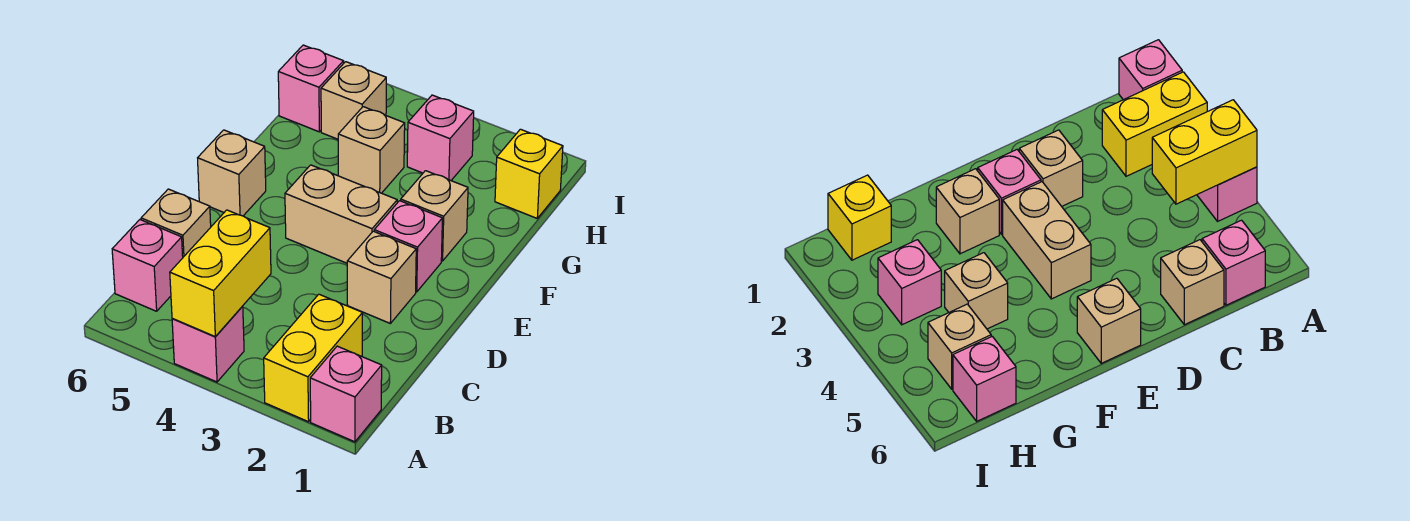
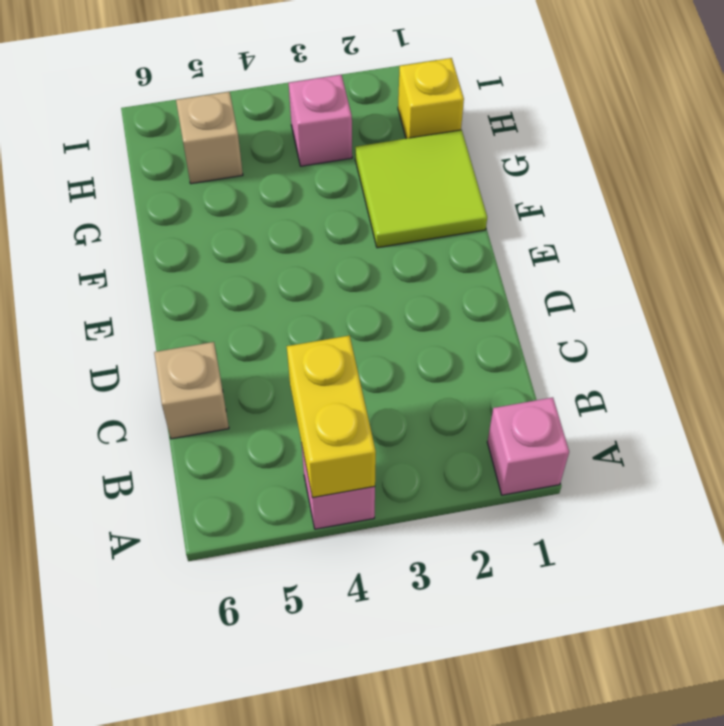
lime 2x2 tile [355,130,487,248] -> tan 1x1 brick [401,171,468,261]
none -> yellow 1x2 brick [264,294,362,422]
none -> pink 1x1 brick [112,220,183,311]
none -> tan 1x1 brick [347,231,416,323]

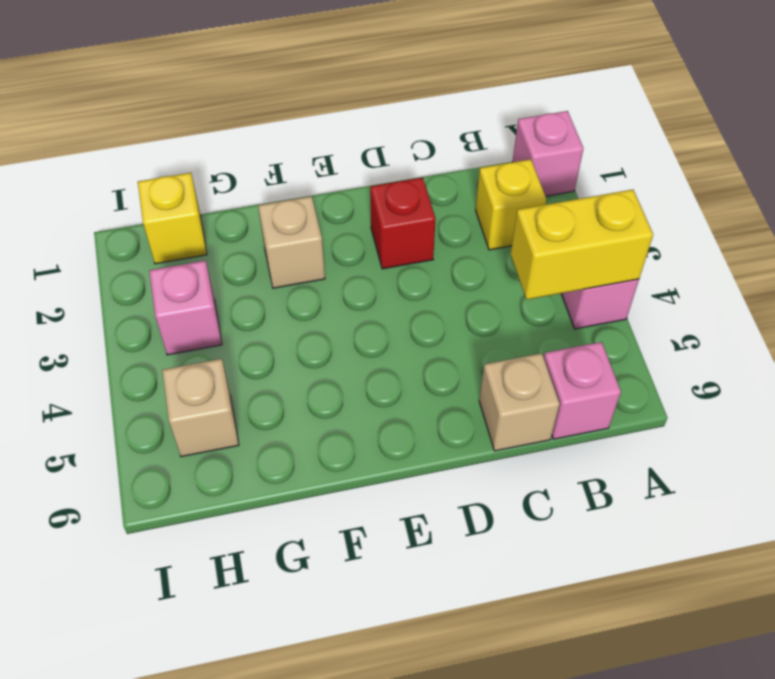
yellow 1x1 brick [476,159,547,250] -> yellow 1x2 brick [264,294,362,422]
red 1x1 brick [370,178,436,269] -> tan 1x1 brick [347,231,416,323]
none -> pink 1x1 brick [374,201,442,292]
none -> tan 1x2 brick [285,165,397,263]
none -> tan 1x1 brick [198,130,266,216]

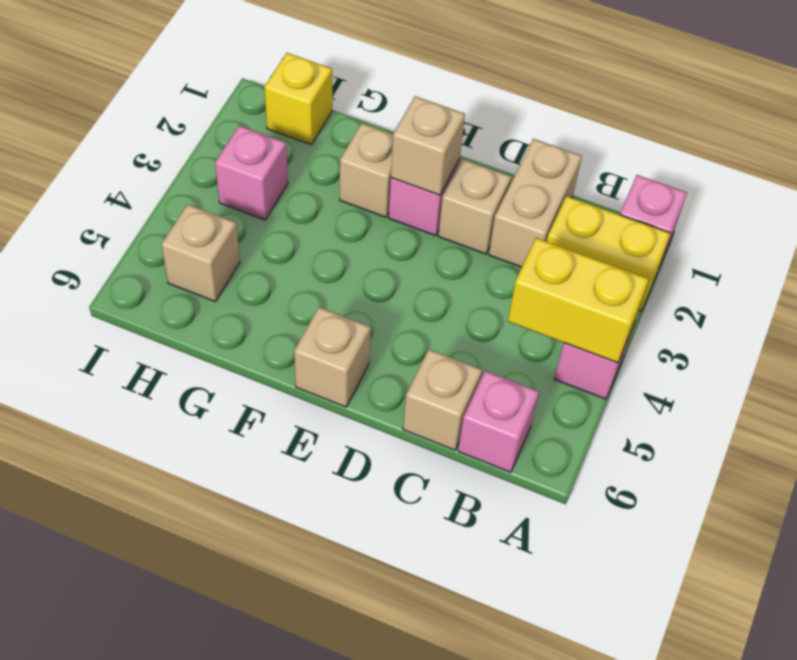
tan 1x2 brick [489,139,582,267] -> tan 1x2 brick moved to [285,165,397,263]
tan 1x1 brick [391,96,465,195] -> tan 1x1 brick moved to [338,107,405,193]
none -> pink 1x1 brick [278,45,344,132]

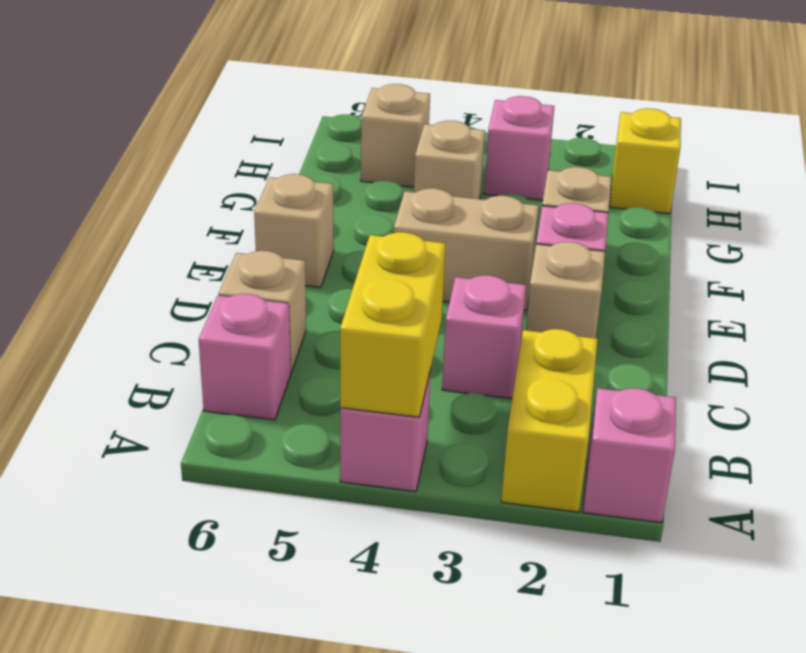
pink 1x1 brick [442,275,526,399] -> pink 1x1 brick moved to [278,45,344,132]

